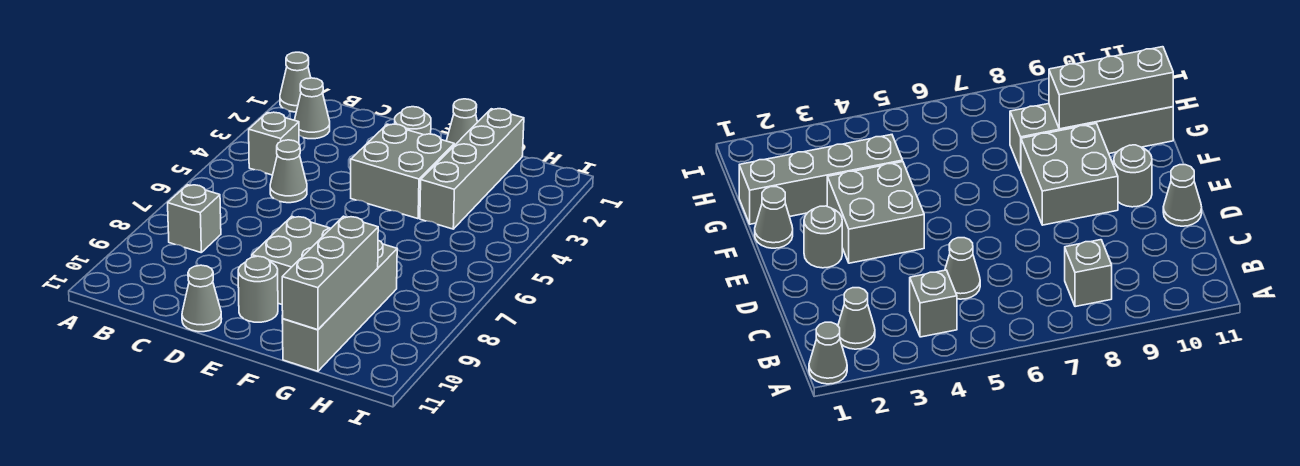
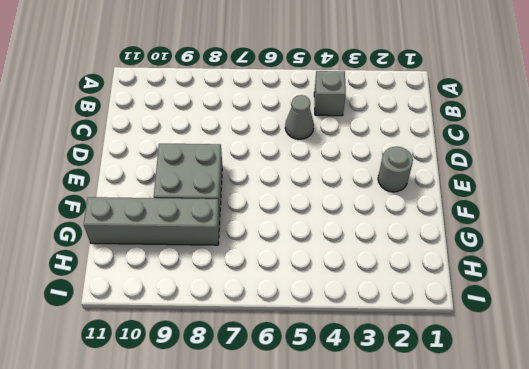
none -> grey 1x1 cone [280,52,311,112]
none -> grey 1x1 cone [295,78,330,139]
none -> grey 1x1 brick [168,185,221,252]

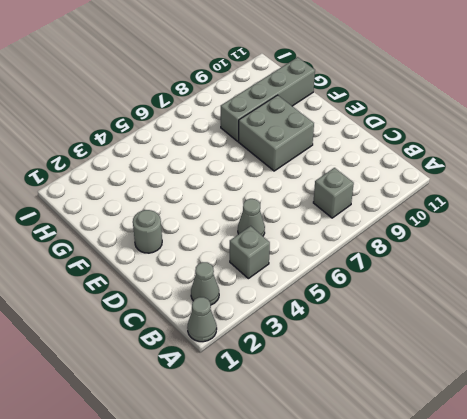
none -> grey 1x1 cone [182,265,222,332]
none -> grey 2x2 brick [351,124,454,219]
none -> grey 1x1 round brick [238,256,278,322]

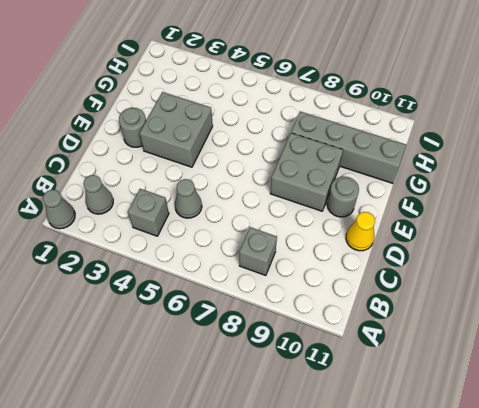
yellow 1x1 cone [346,212,375,251] -> grey 1x1 cone [182,265,222,332]
none -> grey 1x1 cone [446,99,477,146]
none -> grey 1x4 brick [420,109,524,229]
none -> grey 1x3 brick [282,216,378,330]

